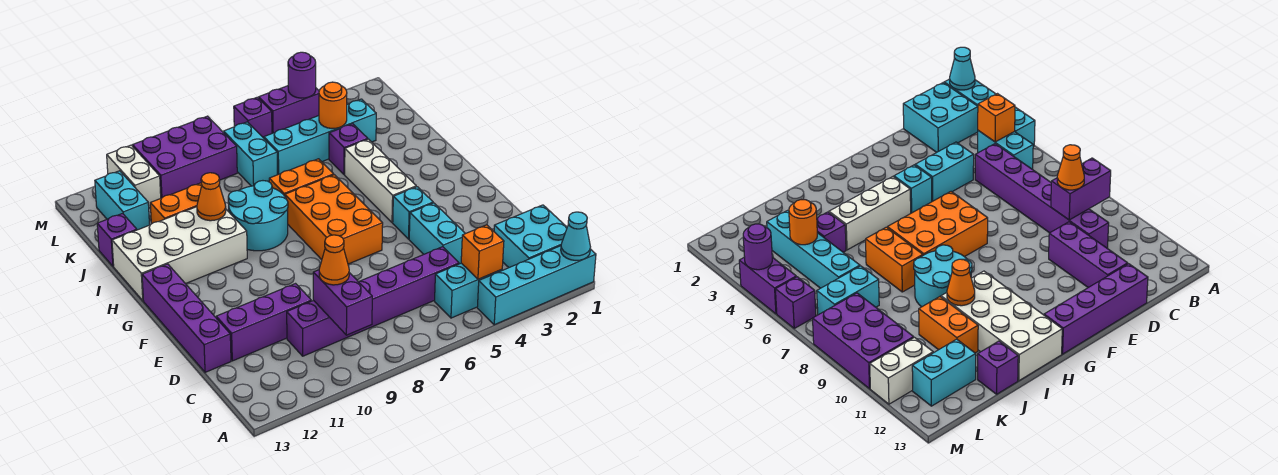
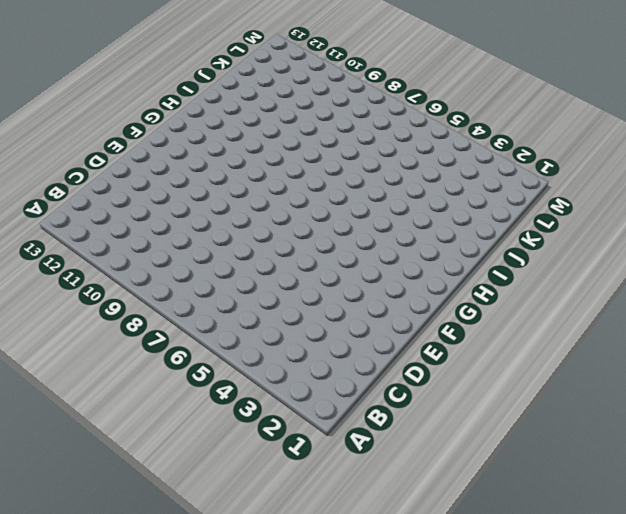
none -> cyan 1x4 brick [477,246,596,325]
none -> cyan 2x2 brick [494,205,567,267]
none -> cyan 1x2 brick [435,263,502,318]
none -> purple 1x6 brick [287,247,459,356]

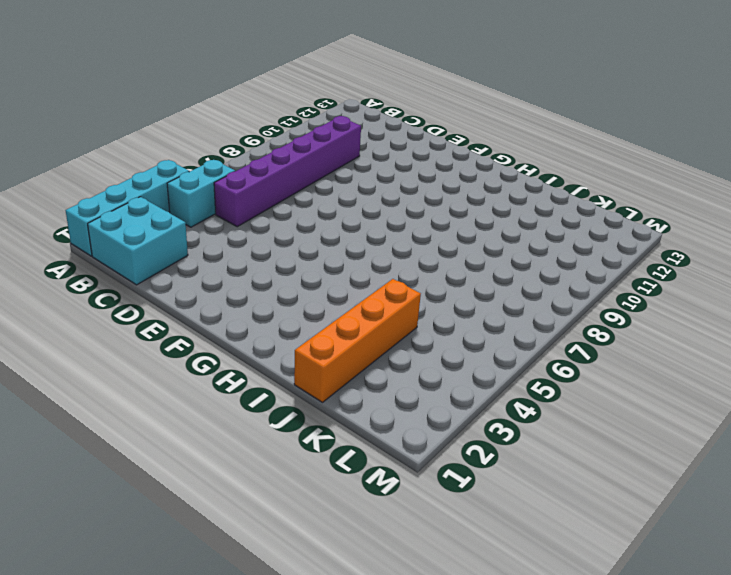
orange 1x4 brick [294,279,421,402] -> purple 1x1 brick [329,124,368,175]
none -> cyan 1x2 brick [409,203,465,264]
none -> purple 1x3 brick [216,284,311,361]
none -> purple 1x4 brick [142,264,231,372]
none -> cyan 1x1 brick [393,187,433,239]

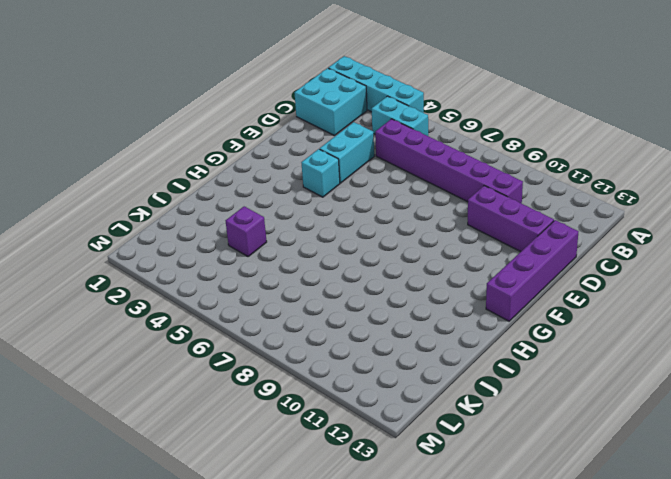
none -> orange 2x3 brick [285,175,383,264]
none -> white 1x3 brick [345,139,416,223]
none -> cyan 2x2 round brick [228,181,288,251]
none -> white 2x4 brick [112,207,247,301]

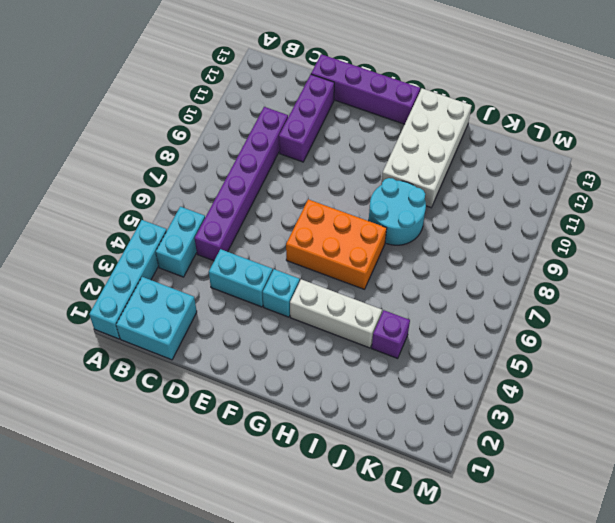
none -> orange 1x2 brick [269,159,334,196]
none -> orange 1x2 brick [150,183,202,224]
none -> purple 1x1 brick [97,214,137,266]
none -> cyan 1x4 brick [264,99,376,175]

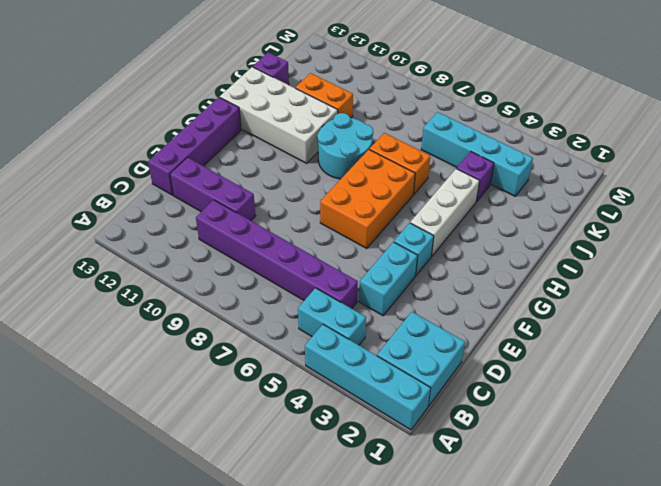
none -> cyan 1x2 brick [224,122,277,186]
none -> cyan 1x2 brick [95,171,149,230]
none -> purple 2x3 brick [133,116,237,198]
none -> white 1x2 brick [107,145,161,208]

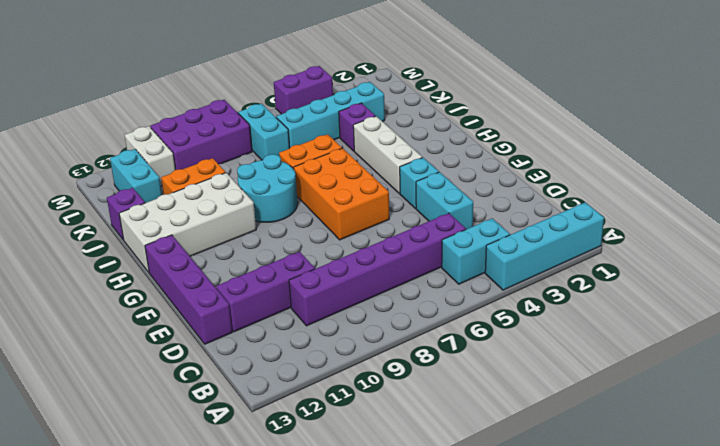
none -> cyan 2x2 brick [494,205,567,267]
none -> purple 1x1 brick [234,97,272,138]
none -> cyan 1x1 cone [561,212,590,260]
none -> orange 1x1 brick [461,225,504,279]

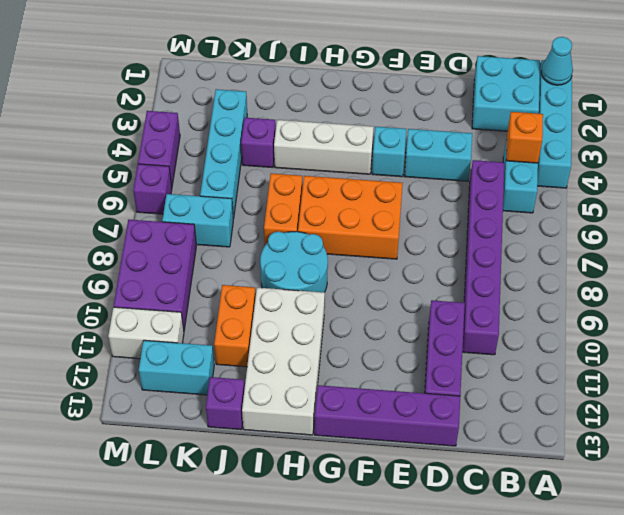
none -> purple 1x2 brick [313,270,372,335]
none -> orange 1x1 cone [197,173,226,221]
none -> orange 1x1 round brick [319,82,347,129]
none -> purple 1x1 round brick [288,52,316,98]

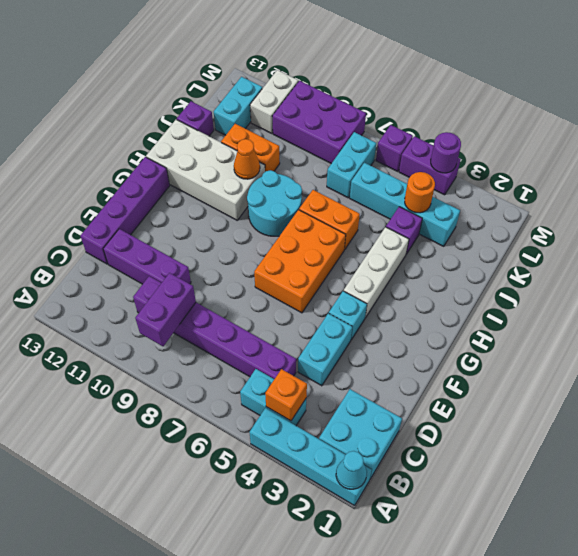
none -> orange 1x1 cone [319,235,349,285]

